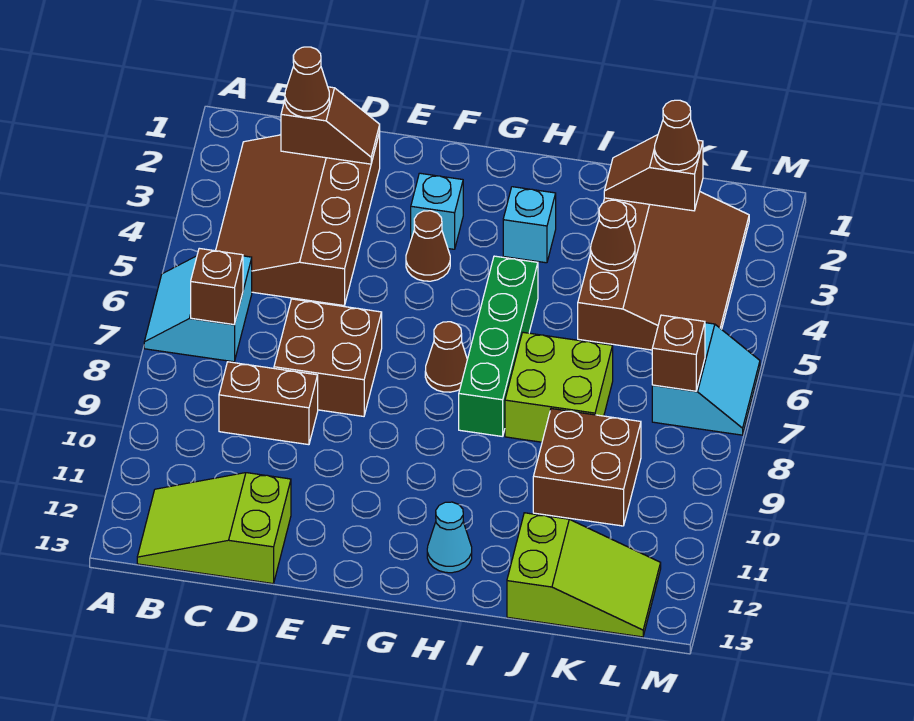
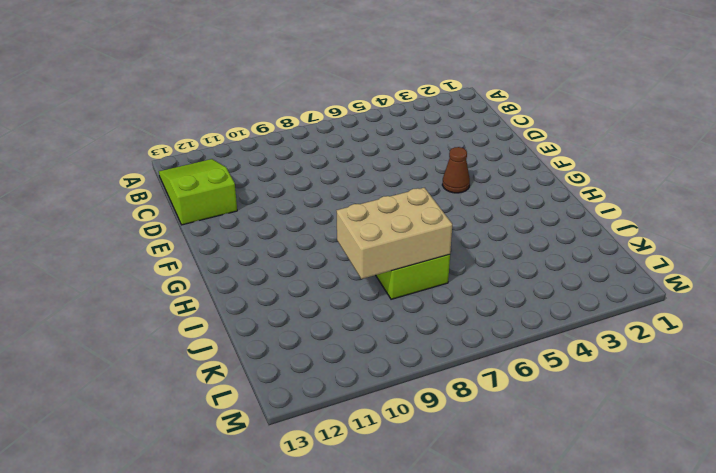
tan 2x3 brick [337,188,452,279] -> none
none -> cyan 2x2 slope [144,256,252,362]
none -> brown 3x4 slope [216,133,380,305]
none -> brown 1x2 brick [219,362,318,445]

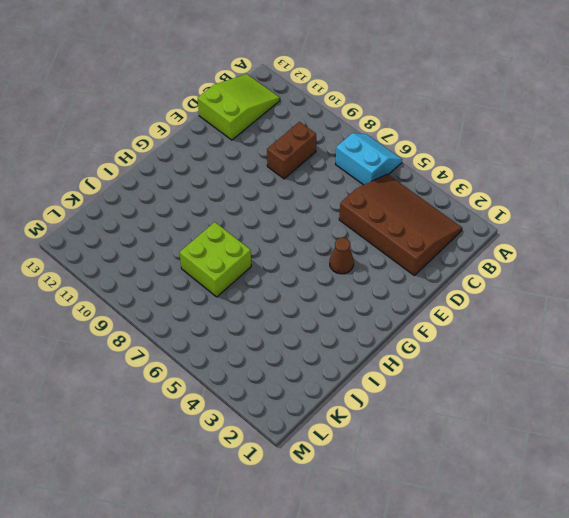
none -> brown 2x2 brick [274,299,382,416]
none -> cyan 1x1 brick [411,173,463,249]
none -> brown 1x1 cone [425,322,467,392]

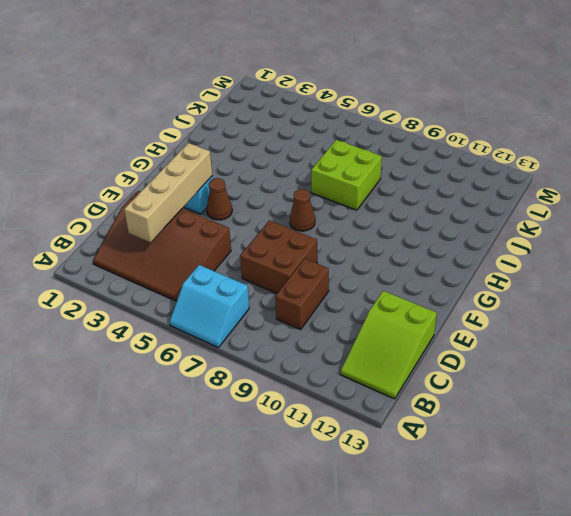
tan 1x4 brick [124,143,212,242] -> none
none -> cyan 1x1 brick [503,187,556,263]
none -> green 1x4 brick [459,256,538,437]
none -> cyan 1x1 cone [427,502,472,573]

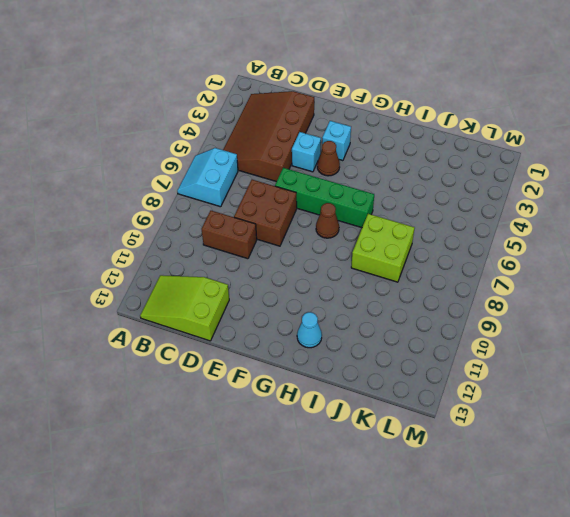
cyan 1x1 brick [292,132,321,172] -> cyan 1x1 brick moved to [503,187,556,263]
green 1x4 brick [275,168,374,228] -> green 1x4 brick turned to [459,256,538,437]
none -> brown 3x4 slope [578,192,749,350]
none -> brown 2x2 brick [533,409,641,526]
none -> lime 2x3 slope [507,513,661,637]

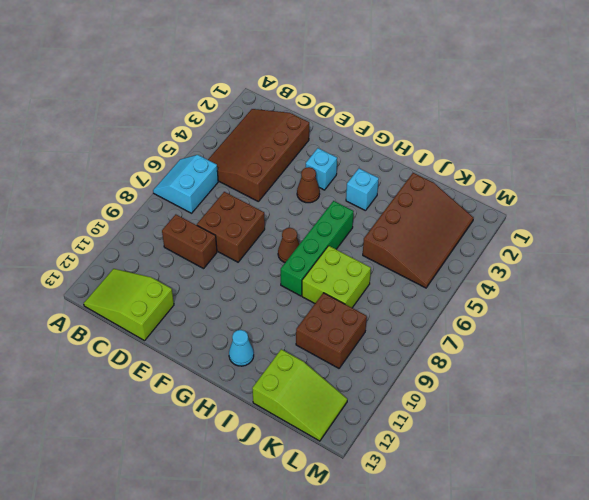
none -> cyan 2x2 slope [652,323,760,435]
none -> brown 1x1 brick [191,248,243,325]
none -> brown 1x2 slope [281,87,380,164]

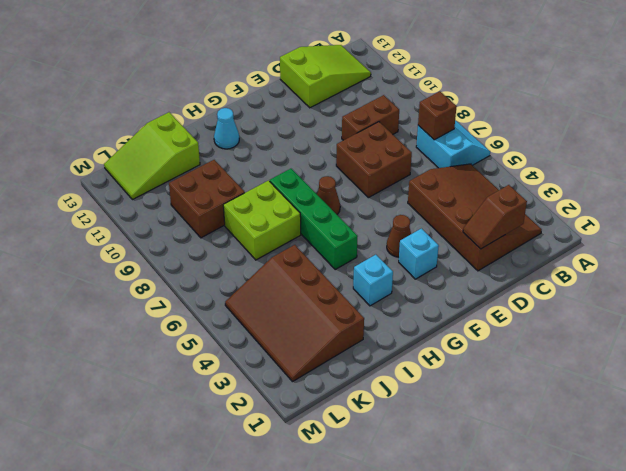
none -> cyan 2x2 slope [652,323,760,435]
none -> brown 1x2 slope [604,135,703,211]
none -> brown 1x1 cone [591,200,635,271]

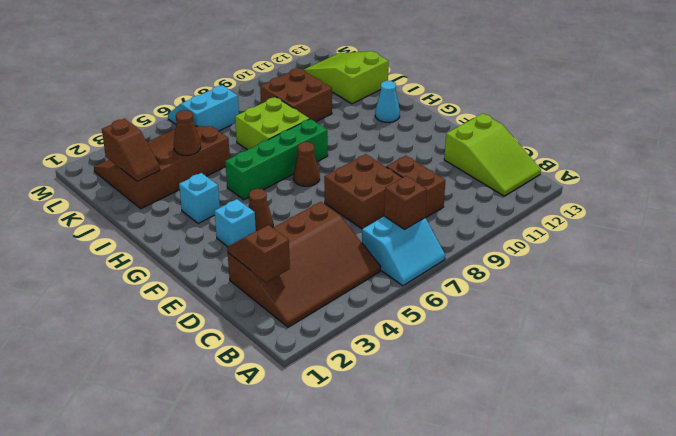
none -> brown 1x1 brick [652,315,705,391]
none -> brown 1x1 cone [285,47,329,117]
none -> brown 1x1 cone [655,100,699,171]

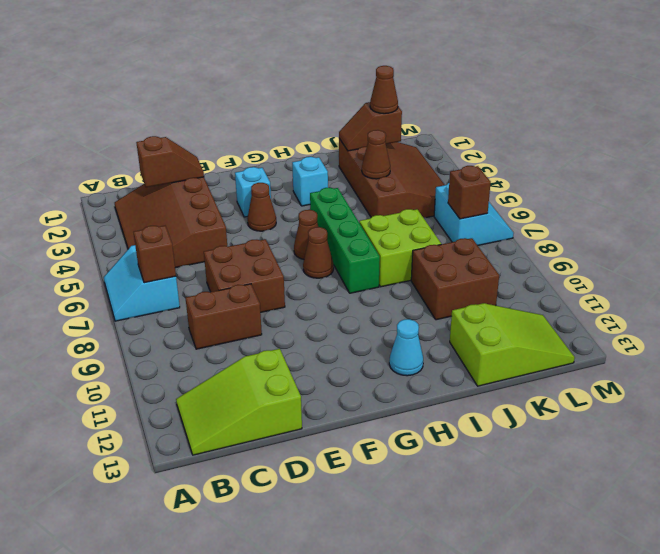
brown 1x1 cone [294,210,318,259] -> brown 1x1 cone moved to [285,47,329,117]

